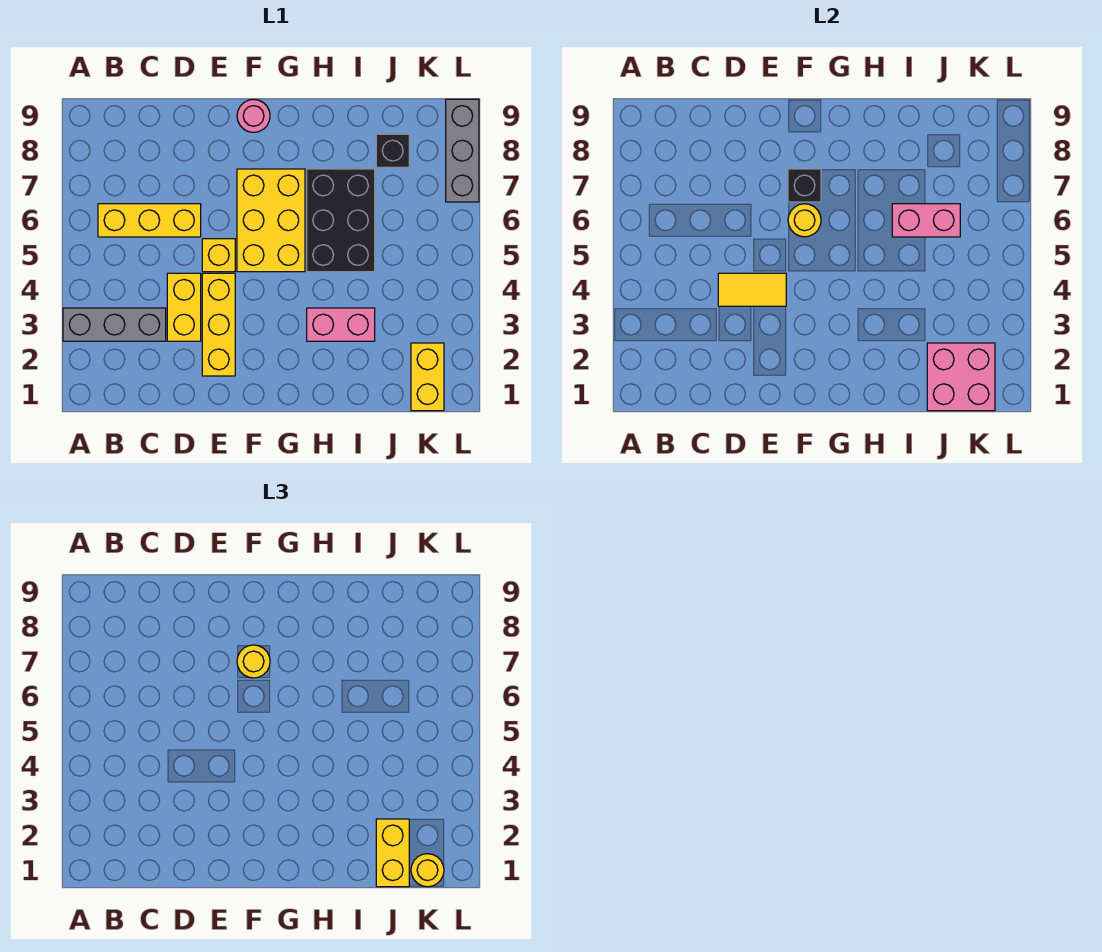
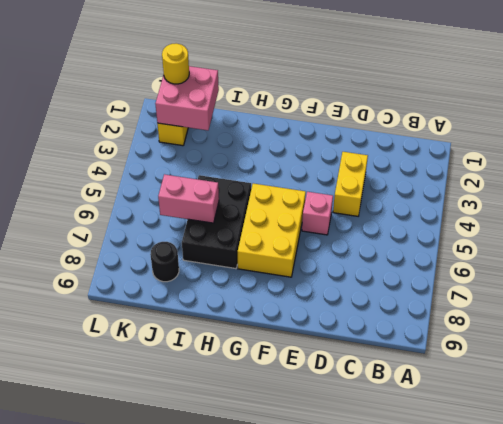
pink 1x1 brick [302,192,333,235] -> yellow 1x1 brick [202,239,235,272]
black 1x1 round brick [150,242,179,282] -> black 1x1 brick [376,134,409,167]
none -> grey 1x3 brick [63,308,166,341]
none -> yellow 1x3 brick [98,204,201,237]
none -> yellow 1x3 brick [202,273,235,376]

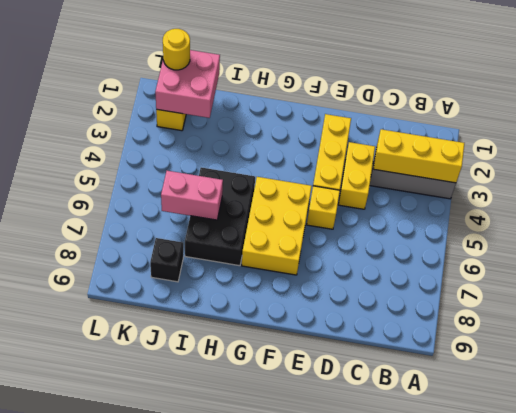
yellow 1x3 brick [373,129,464,183] -> yellow 1x3 brick moved to [98,204,201,237]
none -> pink 1x1 round brick [237,99,270,132]
none -> pink 1x2 brick [307,308,375,341]
none -> grey 1x3 brick [446,99,479,202]

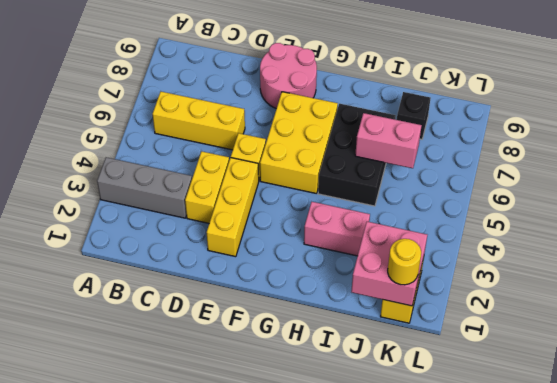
pink 2x2 round brick [260,43,317,109] -> pink 1x1 round brick [237,99,270,132]
none -> grey 1x3 brick [446,99,479,202]
none -> yellow 1x2 tile [718,273,786,306]
none -> yellow 1x1 round brick [788,204,821,237]

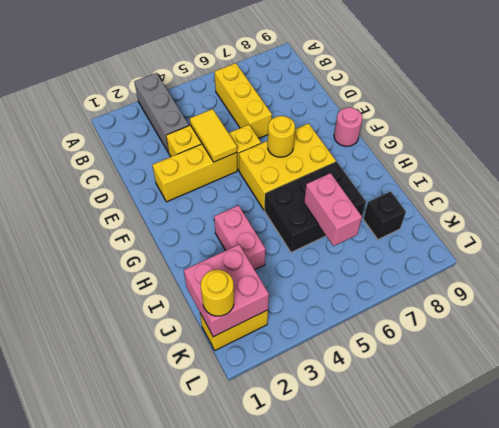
none -> grey 1x3 brick [446,99,479,202]
none -> black 1x1 brick [788,169,821,202]
none -> yellow 1x1 round brick [237,645,270,678]

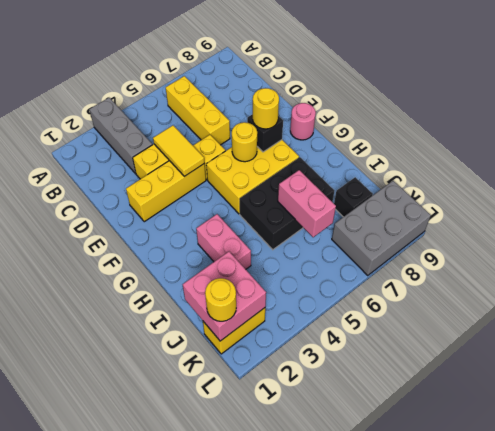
grey 2x3 brick [332,181,431,276] -> grey 1x3 brick [446,99,479,202]
none -> yellow 1x2 brick [376,819,409,887]

